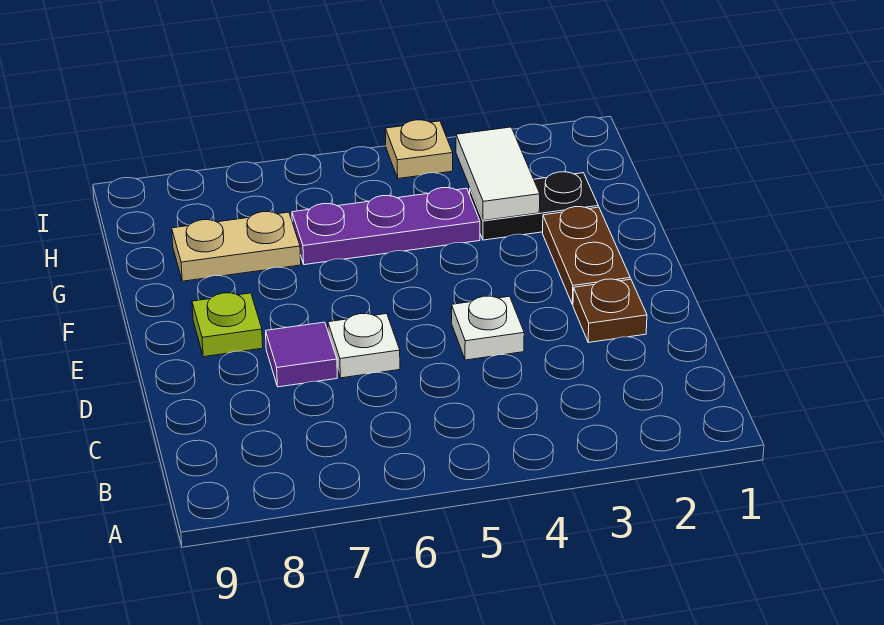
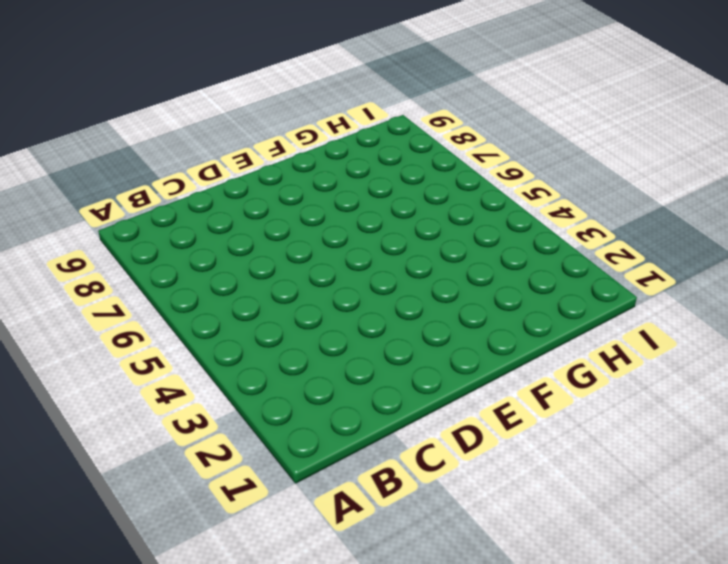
none -> brown 1x1 plate [573,279,647,342]
none -> white 1x1 plate [451,296,524,360]

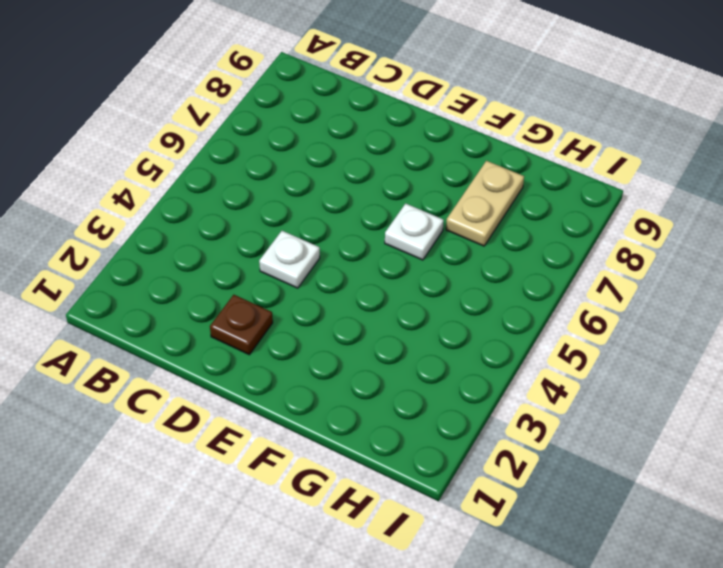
white 1x1 plate [385,204,444,260] -> white 1x1 plate moved to [328,314,400,378]
none -> purple 1x1 tile [266,322,337,387]
none -> brown 1x2 plate [543,207,630,305]

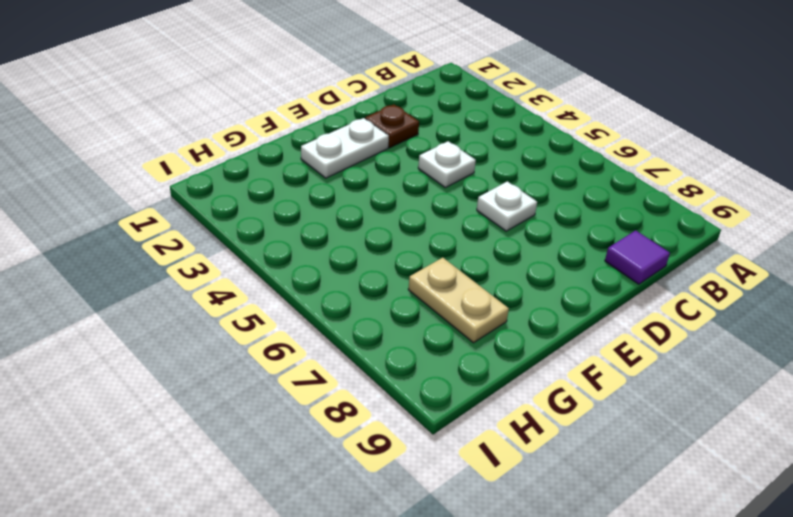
purple 1x1 tile [605,230,670,284] -> purple 1x1 tile moved to [266,322,337,387]
white 1x2 plate [301,118,389,178] -> brown 1x2 plate [543,207,630,305]
none -> lime 1x1 plate [192,293,263,357]
none -> black 1x2 plate [470,172,598,240]

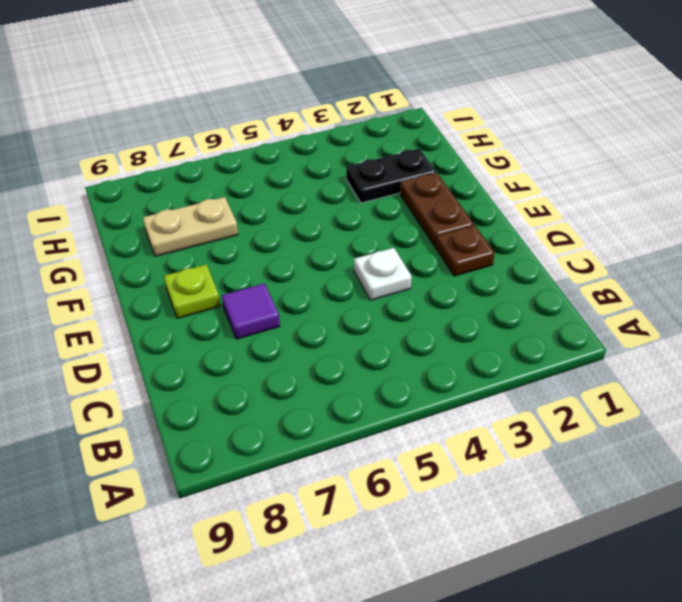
none -> white 1x1 plate [328,314,400,378]
none -> purple 1x3 plate [292,188,480,265]

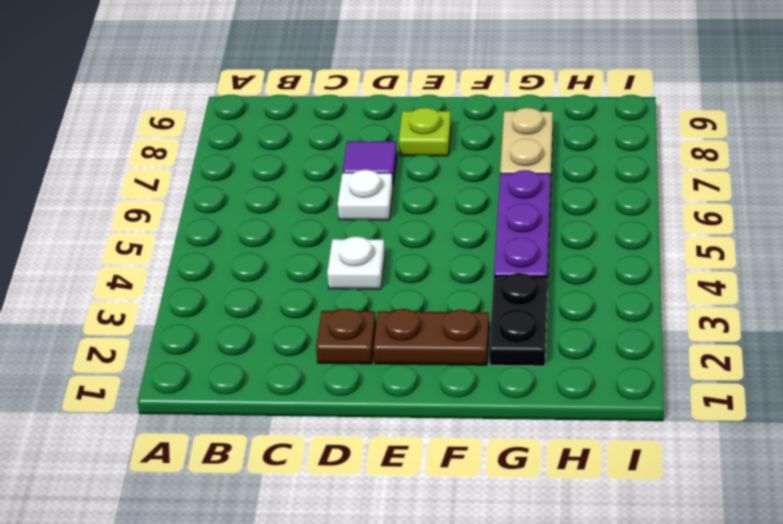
none -> tan 1x1 plate [385,120,453,179]
none -> white 1x2 tile [456,127,540,221]

